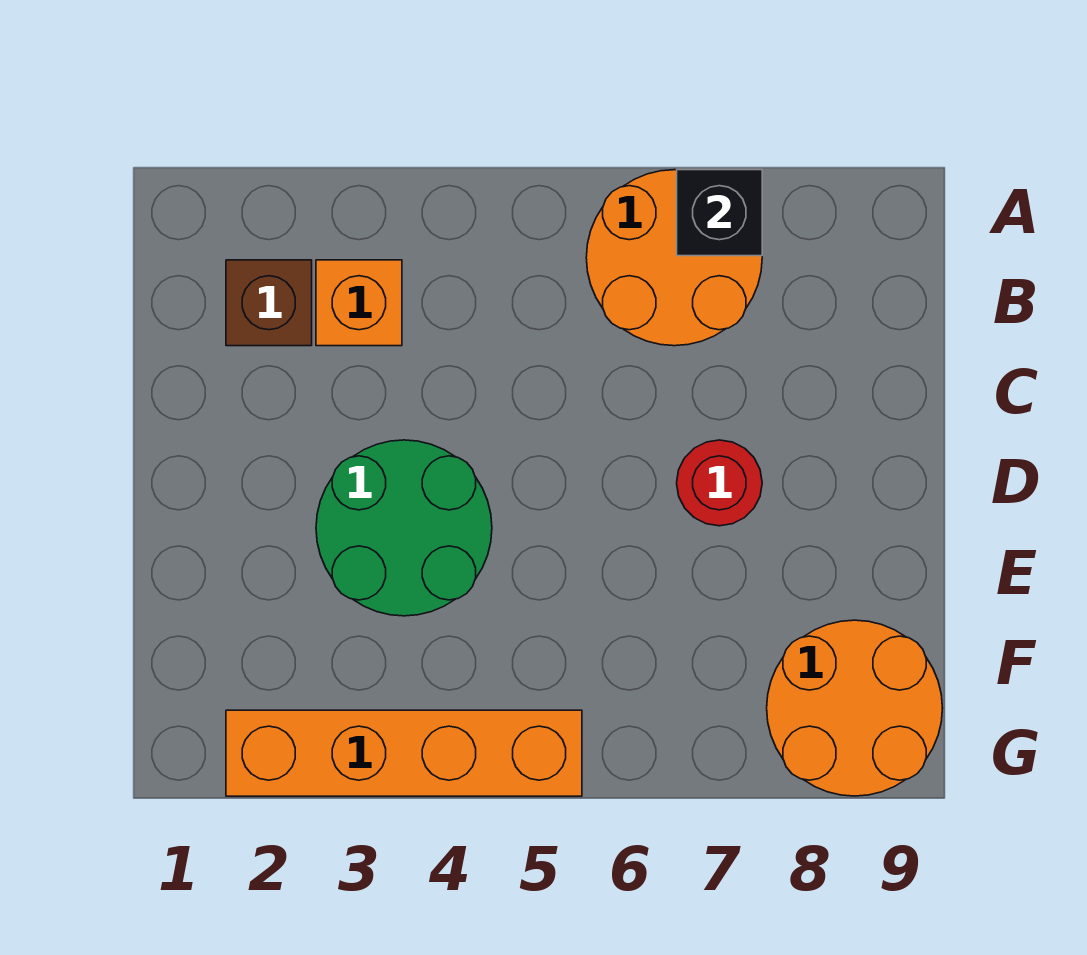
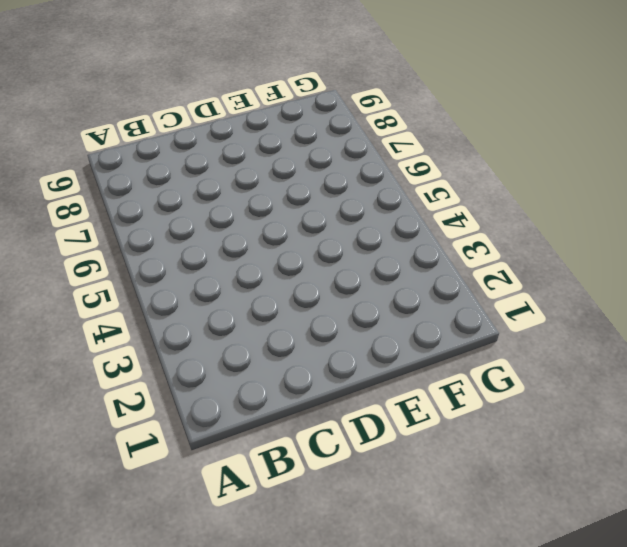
none -> orange 2x2 round brick [586,170,762,346]
none -> brown 1x1 brick [226,260,312,346]

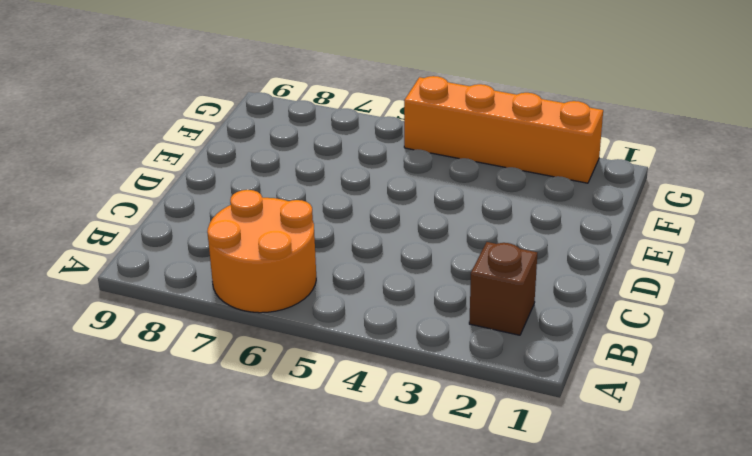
none -> orange 1x1 brick [316,260,402,346]
none -> green 2x2 round brick [316,440,492,616]

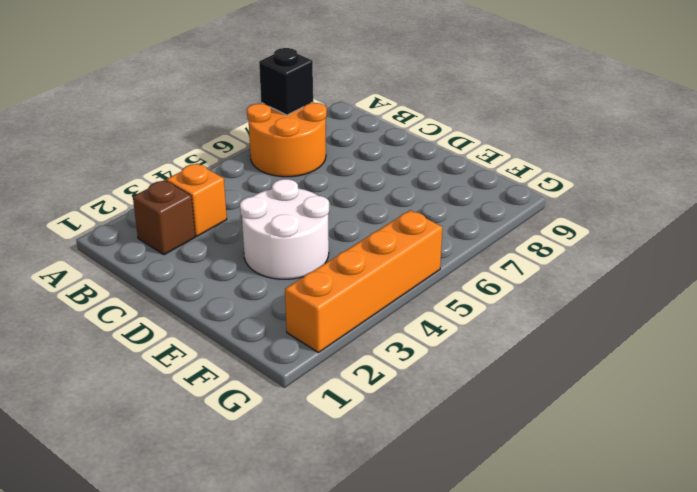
white 2x2 round brick [240,179,329,279] -> green 2x2 round brick [316,440,492,616]
none -> red 1x1 round brick [677,440,762,526]
none -> orange 2x2 round brick [767,620,943,796]

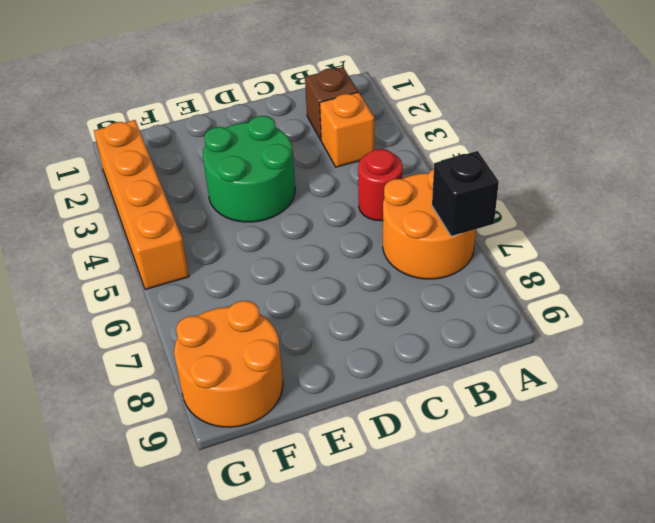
red 1x1 round brick [358,149,403,221] -> red 1x1 round brick moved to [677,440,762,526]

